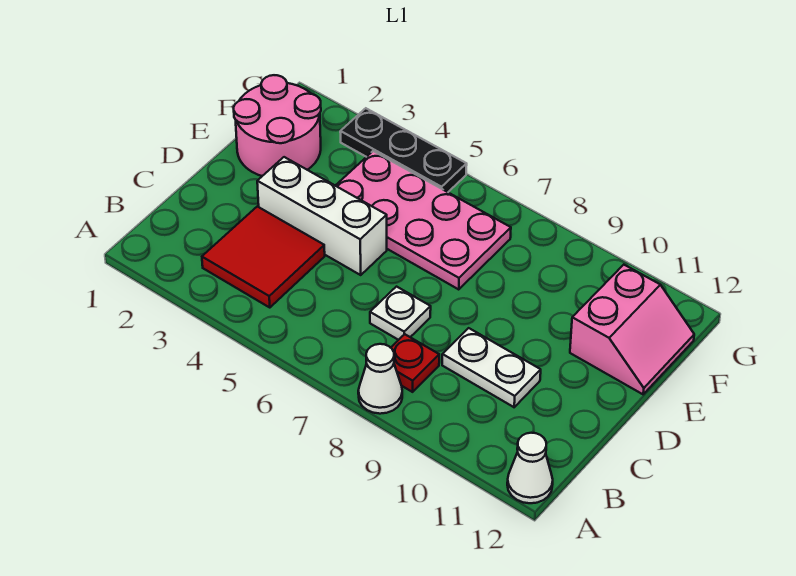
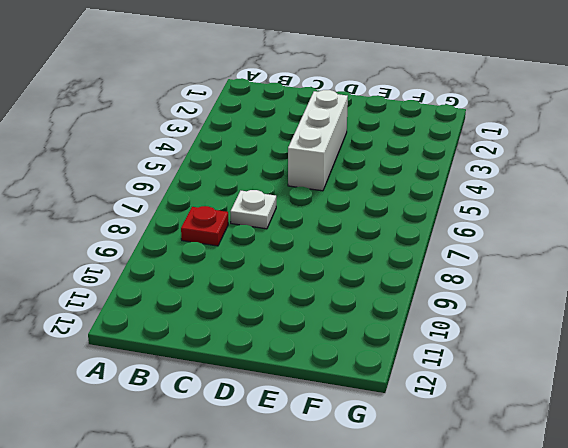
none -> white 1x1 cone [358,344,402,414]
none -> white 1x1 cone [507,433,553,503]

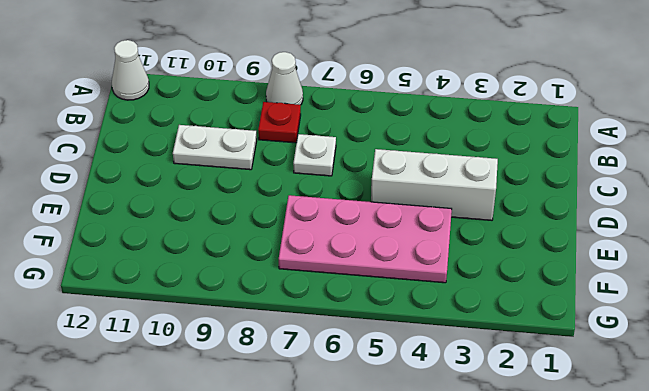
none -> red 2x2 tile [202,206,325,308]
none -> pink 2x2 round brick [234,75,321,176]

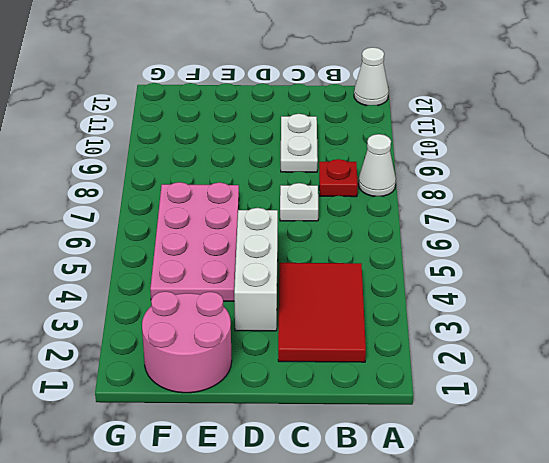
red 2x3 tile [278,263,366,362] -> red 2x2 tile [202,206,325,308]
none -> pink 2x2 slope [570,265,694,394]
none -> black 1x3 plate [340,108,467,192]

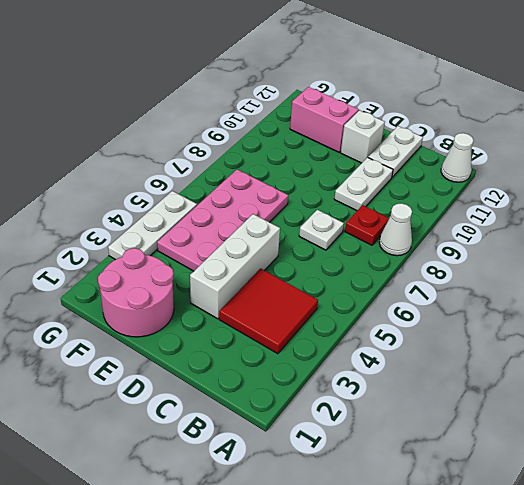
white 1x2 plate [368,126,423,177] -> none
white 1x1 brick [341,110,385,163] -> none
white 1x3 plate [108,191,197,260] -> black 1x3 plate [340,108,467,192]

